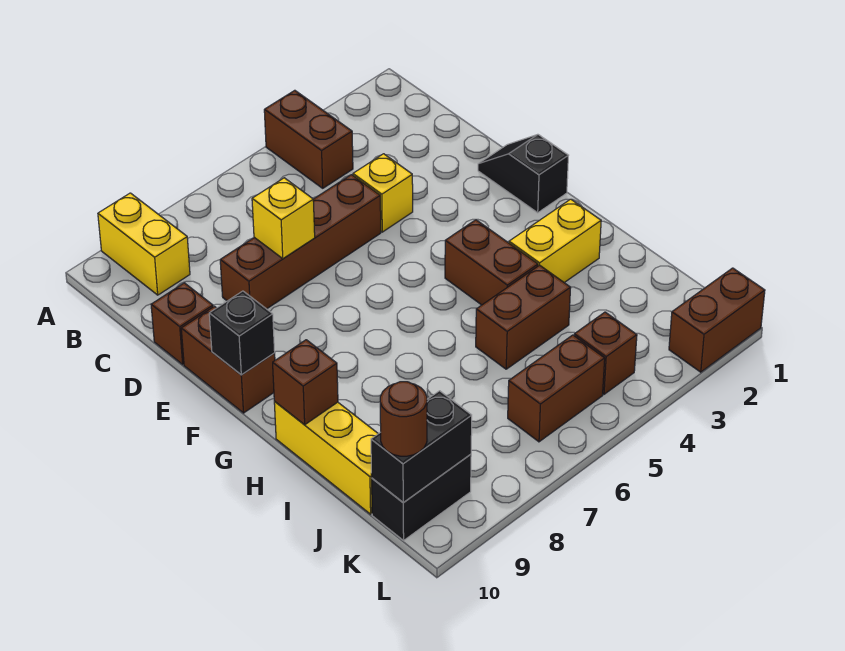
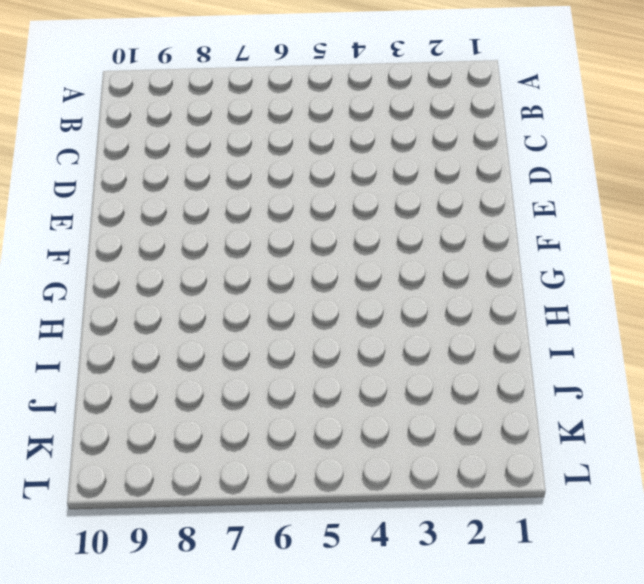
none -> brown 1x2 brick [264,90,353,188]
none -> yellow 1x2 brick [98,193,190,295]
none -> yellow 1x1 brick [353,154,413,232]

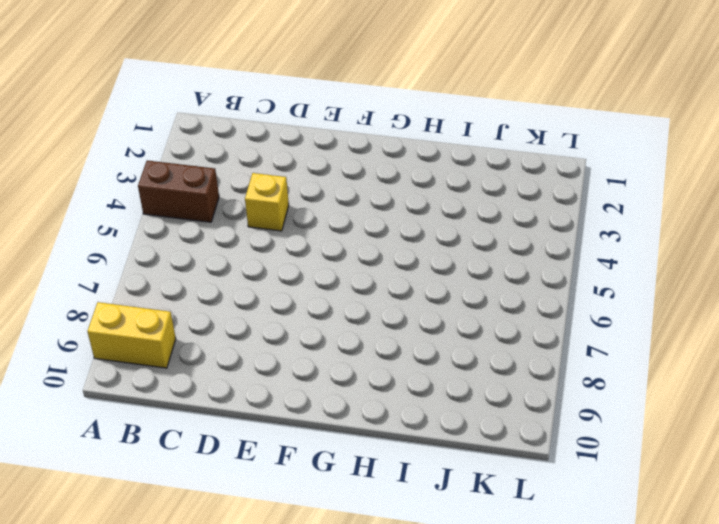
none -> brown 1x4 brick [220,175,381,309]
none -> brown 1x1 brick [151,283,213,364]
none -> black 1x2 slope [478,135,568,213]

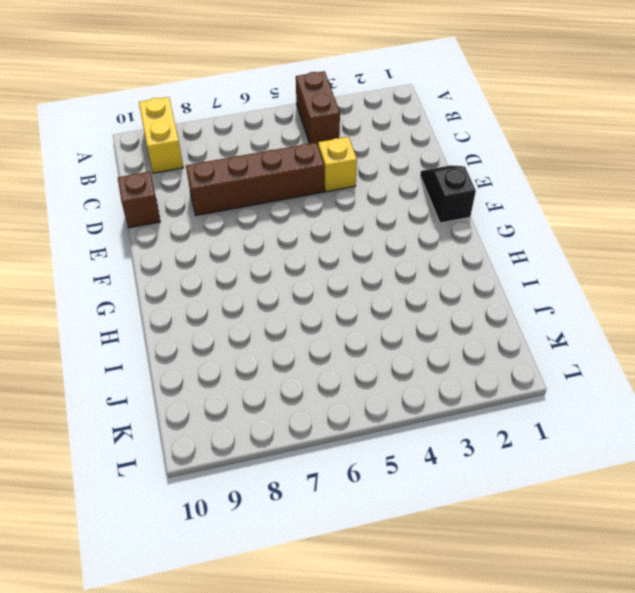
none -> brown 1x2 brick [181,306,275,413]
none -> brown 1x2 brick [445,220,538,305]
none -> yellow 1x2 brick [509,199,601,283]

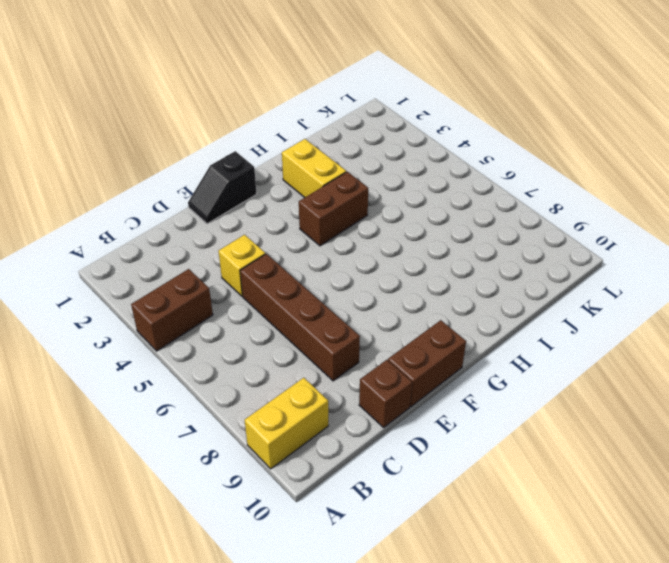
none -> yellow 1x3 brick [274,402,378,514]
none -> brown 1x2 brick [476,265,570,369]
none -> brown 1x1 brick [574,312,637,394]

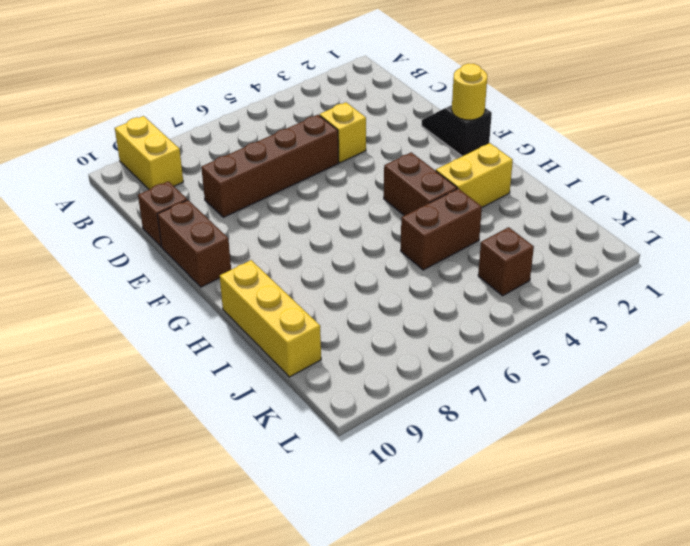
yellow 1x1 round brick [452,63,487,120] -> none
none -> brown 1x2 brick [264,90,353,188]
none -> brown 1x2 brick [508,335,605,442]
none -> black 1x2 brick [372,454,471,540]

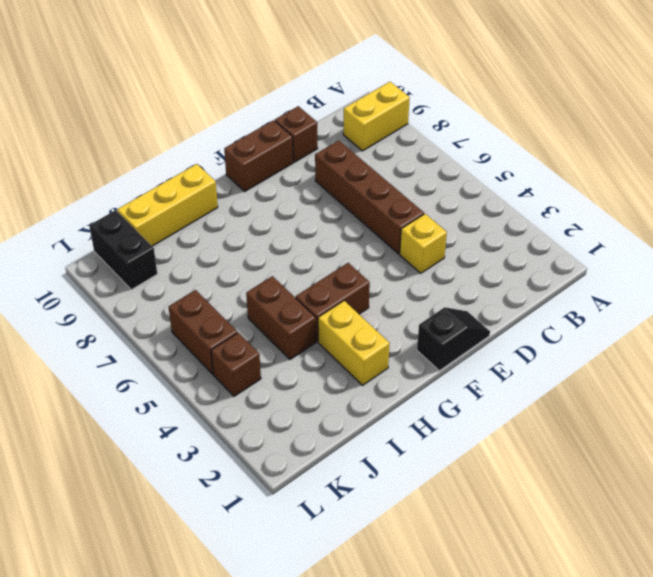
none -> brown 1x2 brick [264,90,353,188]
none -> brown 1x2 brick [669,268,765,372]
none -> yellow 1x1 brick [252,178,315,259]

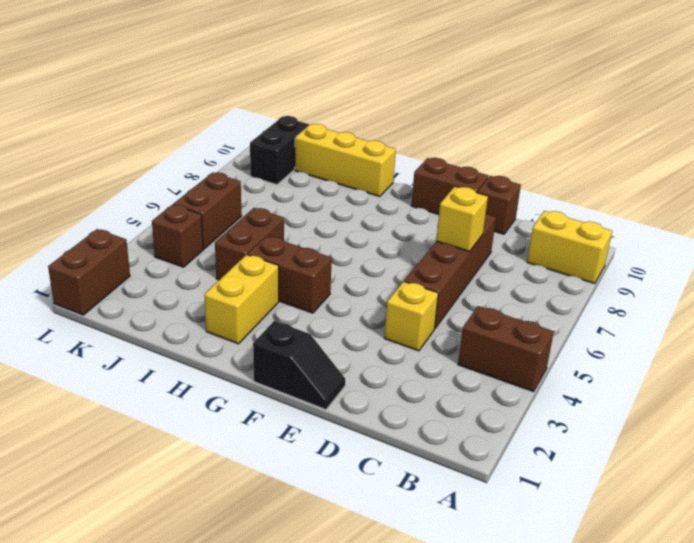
none -> black 1x1 brick [209,291,275,375]
none -> brown 1x1 brick [273,340,338,425]
none -> black 1x2 brick [371,391,472,503]

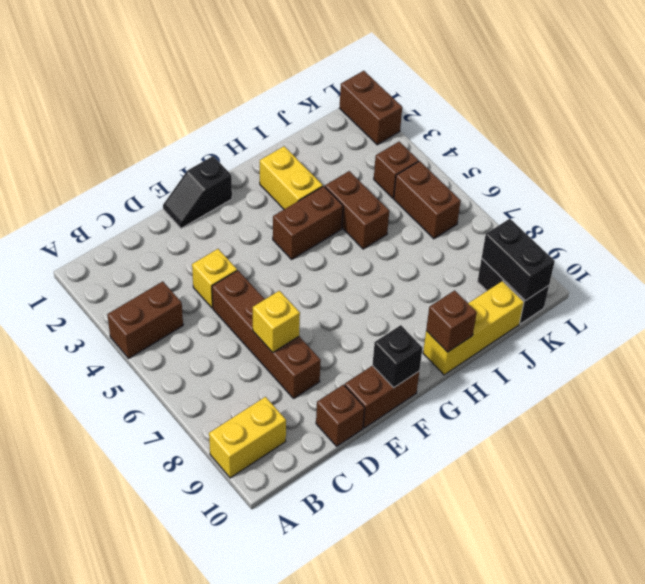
none -> brown 1x1 round brick [380,382,427,456]

